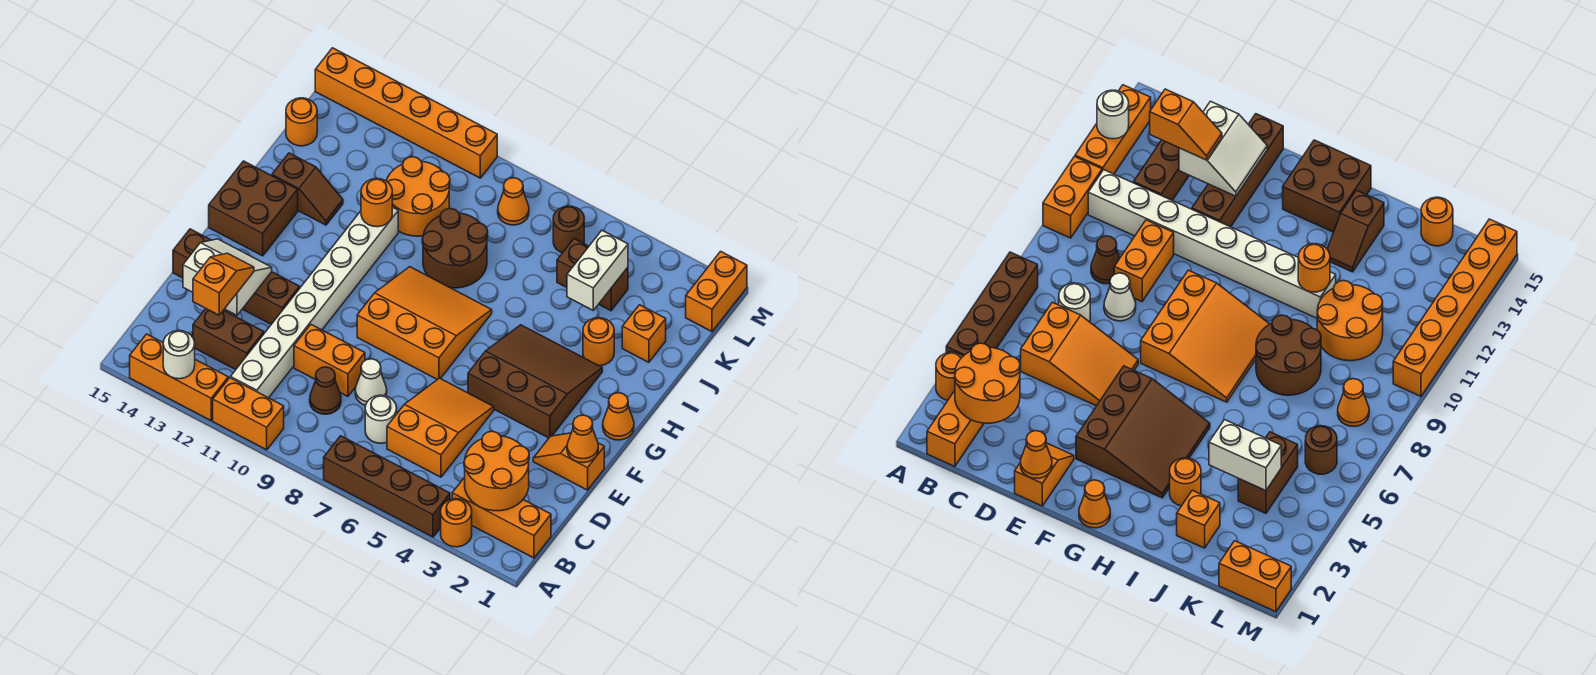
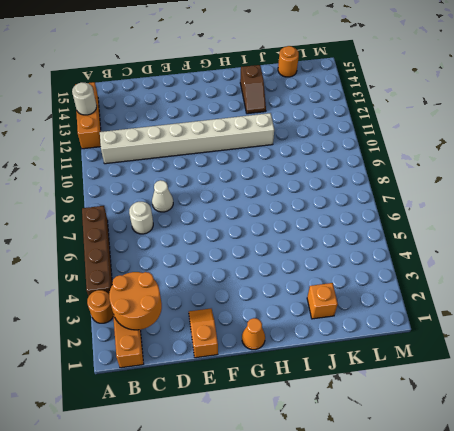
none -> orange 1x2 brick [213,378,284,450]
none -> orange 2x3 slope [387,378,494,477]
none -> brown 1x1 cone [310,367,341,414]
none -> brown 1x2 brick [193,309,264,370]

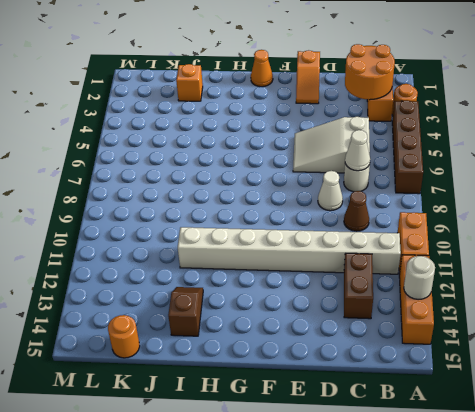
white 2x3 slope [293,117,370,173] -> orange 2x3 slope [387,378,494,477]
white 1x1 cone [345,130,370,171] -> none
none -> orange 1x2 brick [294,325,365,396]
none -> brown 1x4 brick [173,229,300,324]
none -> brown 3x3 slope [468,325,602,438]
none -> orange 3x3 slope [357,267,492,380]

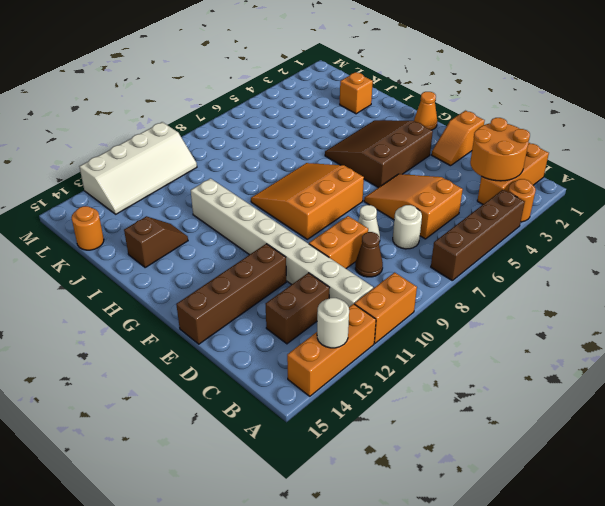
white 2x4 slope [79,122,197,214] -> orange 1x6 brick [315,48,497,178]
none -> brown 2x2 brick [209,161,298,256]
none -> orange 1x1 round brick [583,318,614,366]
none -> brown 2x2 round brick [422,209,488,288]
none -> orange 2x2 round brick [386,157,450,236]

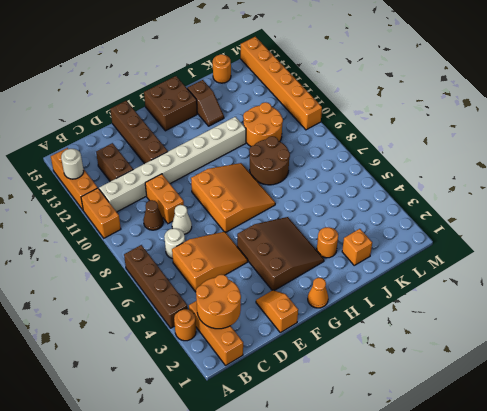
none -> brown 1x2 brick [557,239,628,311]
none -> orange 1x2 brick [686,251,747,332]
none -> brown 1x1 round brick [553,206,584,253]
none -> orange 1x1 cone [498,178,529,225]

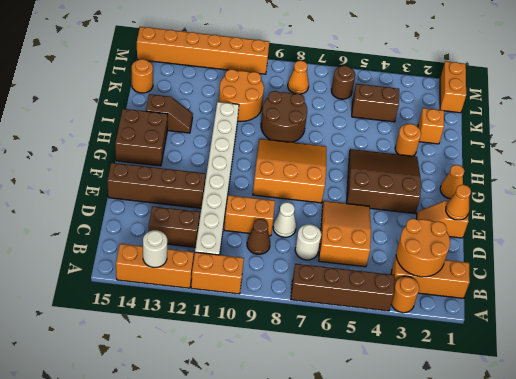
none -> white 2x2 slope [183,239,272,315]
none -> orange 1x1 round brick [361,179,392,227]
none -> white 1x2 brick [567,230,628,310]
none -> orange 1x2 slope [193,253,254,315]

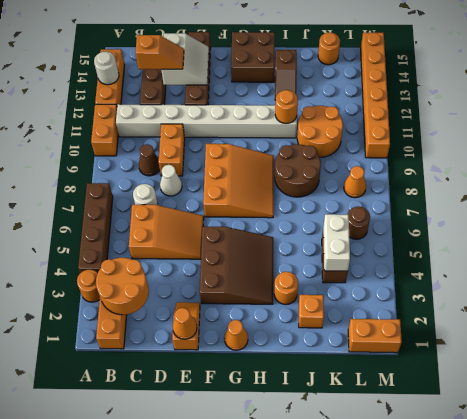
white 1x2 brick [323,214,350,271] -> white 1x2 brick turned to [567,230,628,310]

